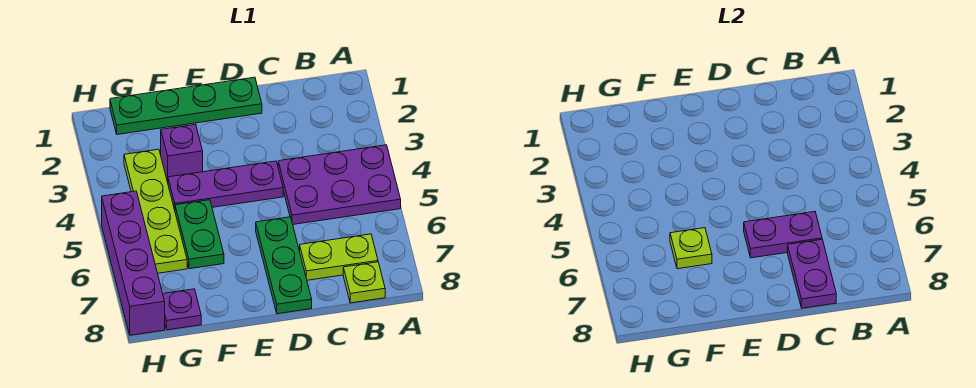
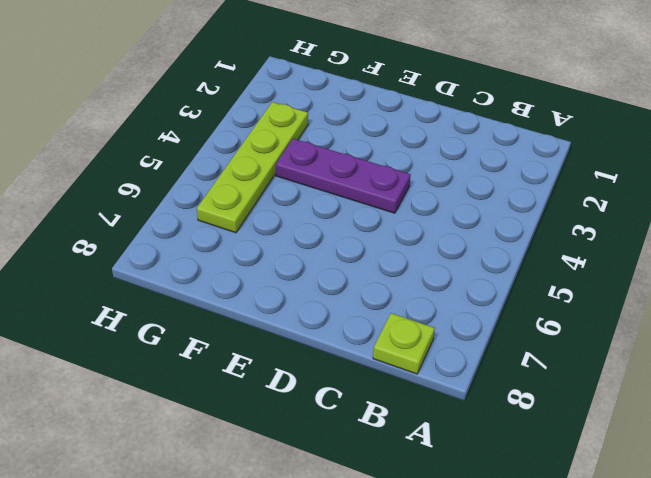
none -> purple 2x3 plate [278,145,401,224]
none -> lime 1x2 plate [300,234,378,280]
none -> green 1x4 plate [110,77,262,134]

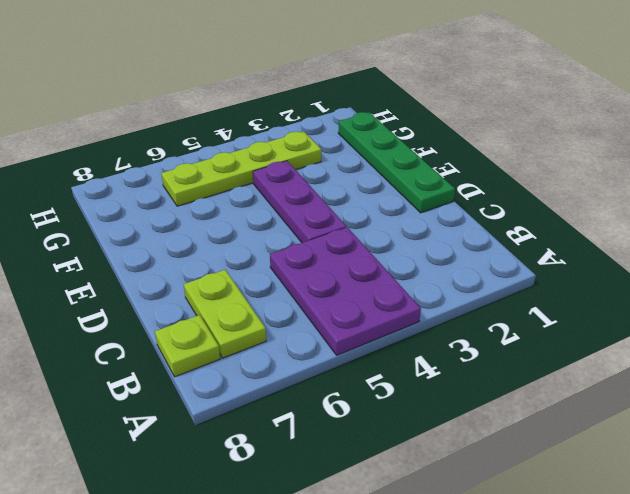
none -> green 1x3 plate [256,217,312,314]
none -> purple 1x1 brick [161,124,203,182]
none -> green 1x2 plate [175,200,224,269]

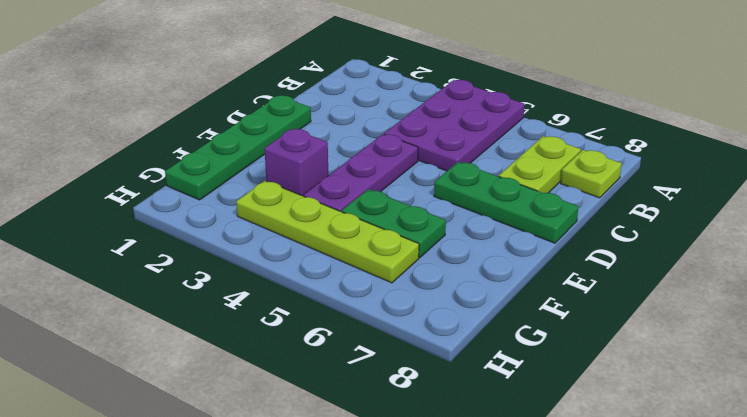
none -> purple 1x1 plate [163,289,201,330]
none -> purple 1x4 brick [102,191,165,335]
none -> purple 1x2 plate [744,212,822,258]

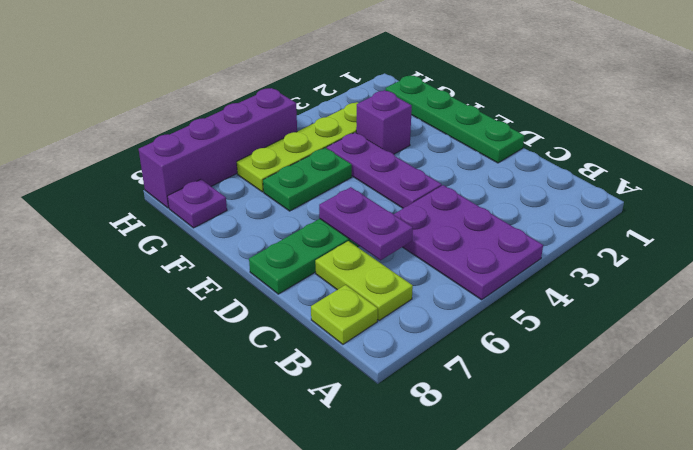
none -> purple 1x2 plate [788,239,836,308]
none -> lime 1x1 plate [670,228,712,269]

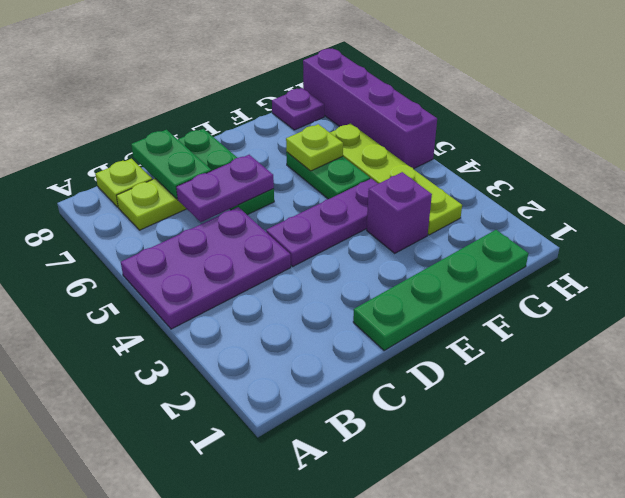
green 1x2 plate [131,130,211,199] -> purple 1x2 plate [788,239,836,308]

